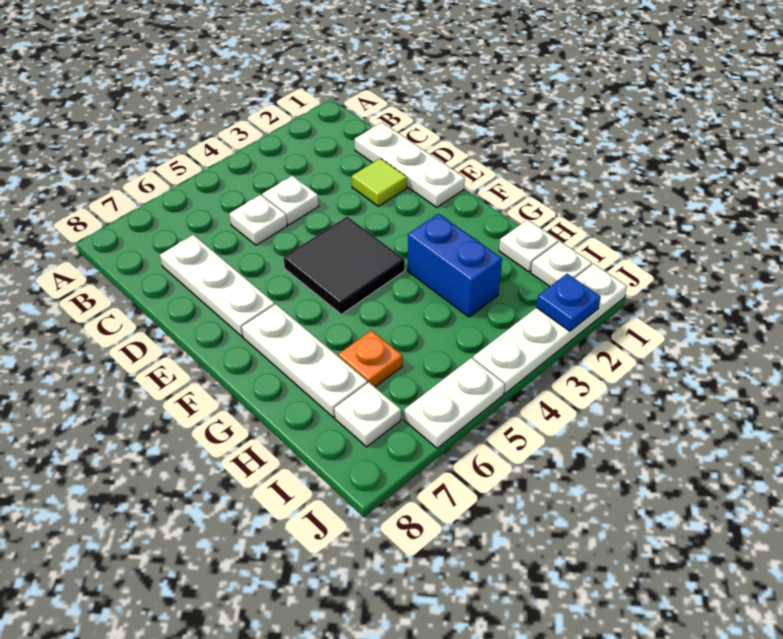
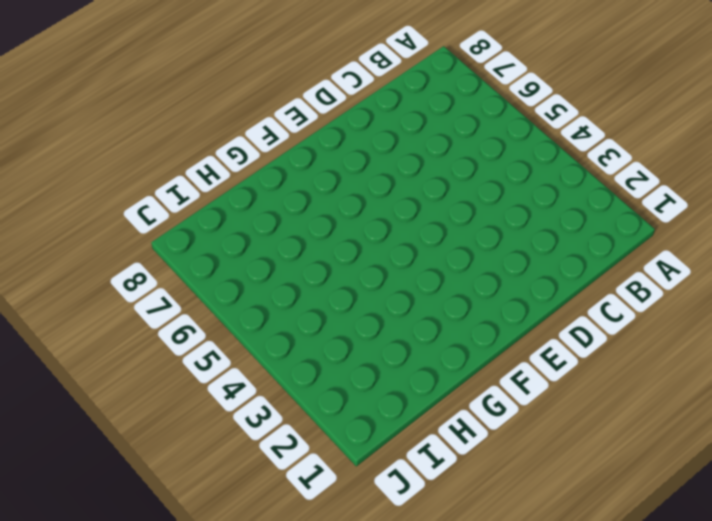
none -> white 1x3 plate [355,122,465,207]
none -> white 1x1 plate [262,176,319,225]
none -> white 1x1 plate [229,195,287,245]

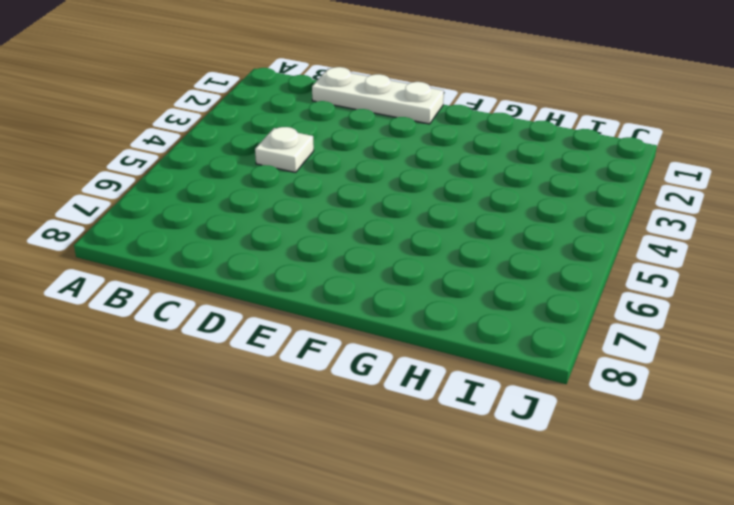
none -> white 1x1 plate [229,195,287,245]
none -> white 1x3 plate [160,235,275,337]
none -> lime 1x1 tile [352,158,407,206]

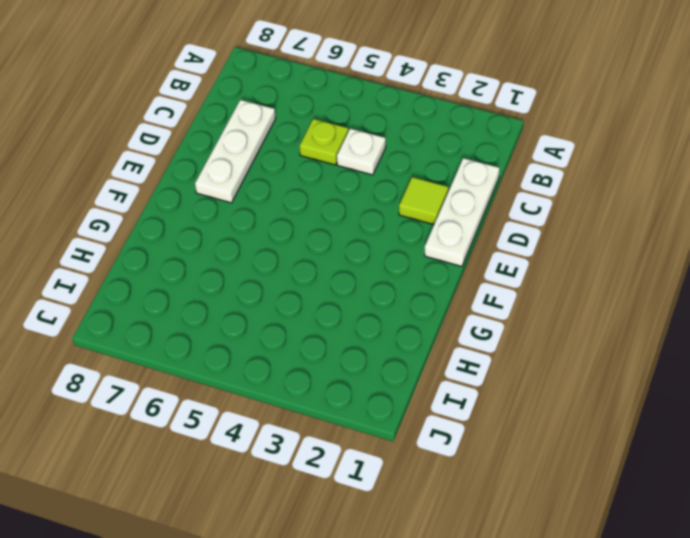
lime 1x1 plate [300,119,348,165] -> white 1x1 plate [229,195,287,245]
none -> black 2x2 tile [284,217,405,314]
none -> white 1x3 plate [242,304,367,418]
none -> blue 1x2 brick [408,214,502,317]

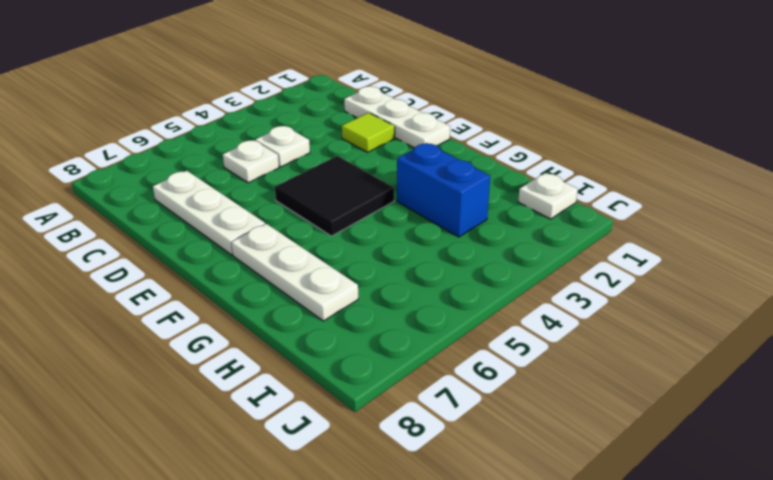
none -> white 1x1 plate [499,220,558,272]
none -> orange 1x1 plate [338,331,402,387]
none -> white 1x1 plate [334,383,401,447]

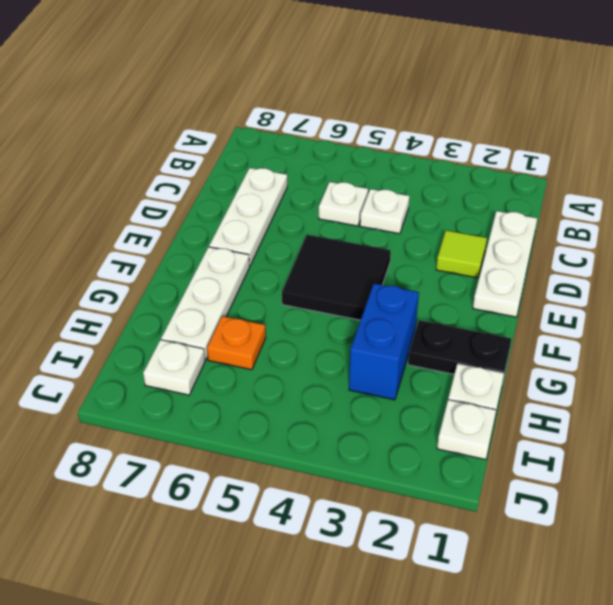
black 1x2 plate [408,320,511,374] -> none
none -> white 1x4 plate [473,264,627,394]
none -> white 1x2 plate [404,358,505,448]
none -> blue 1x1 plate [536,274,601,331]

